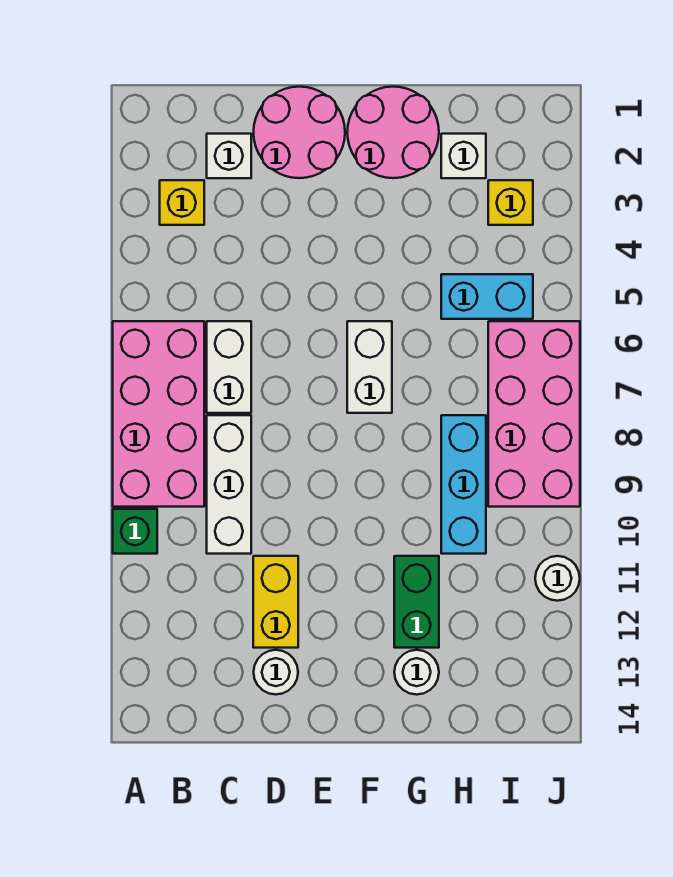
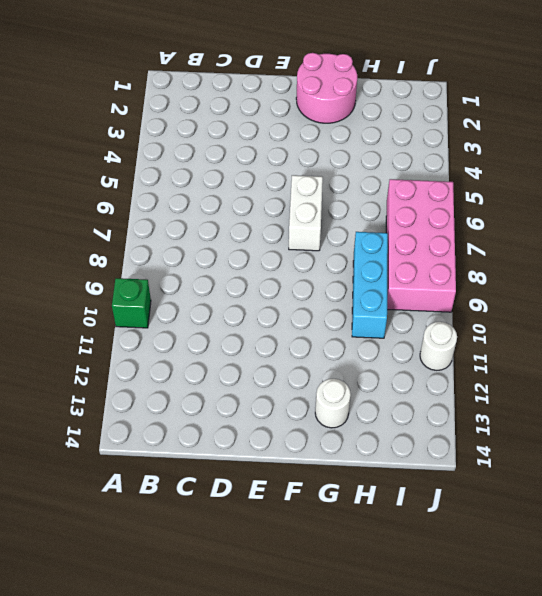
none -> pink 2x4 brick [113,321,204,507]
none -> yellow 1x1 brick [160,180,204,225]
none -> white 1x1 brick [207,134,251,178]

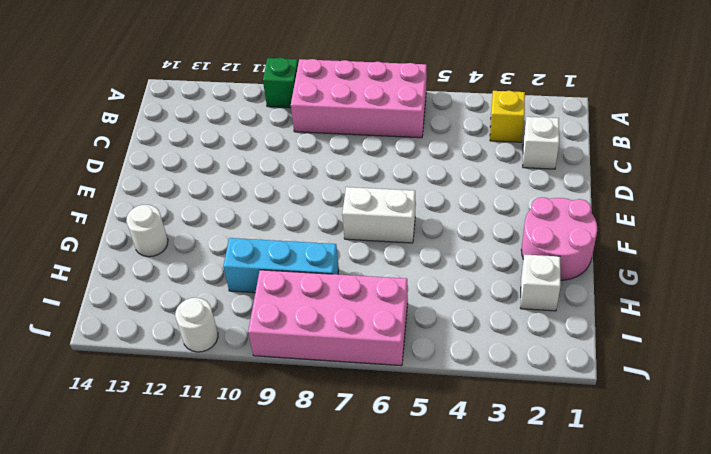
none -> white 1x2 brick [207,321,251,413]
none -> white 1x3 brick [207,415,251,554]
none -> pink 2x2 round brick [254,87,345,178]

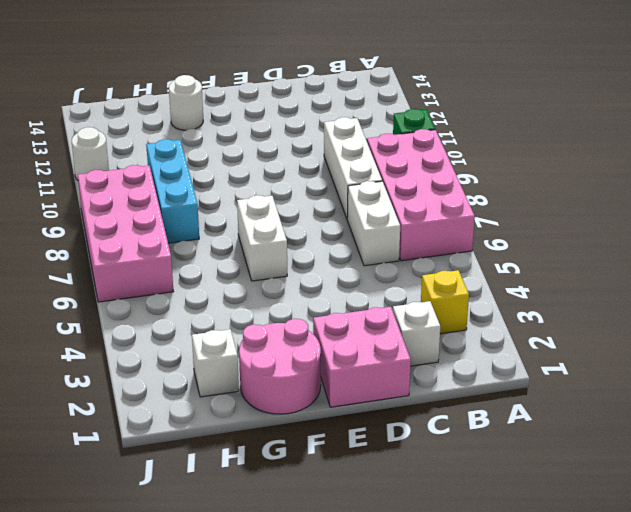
pink 2x2 brick [313,307,411,407] -> pink 2x2 round brick [254,87,345,178]
none -> yellow 1x2 brick [253,556,298,648]
none -> white 1x1 round brick [254,650,298,695]
none -> green 1x2 brick [394,556,439,648]

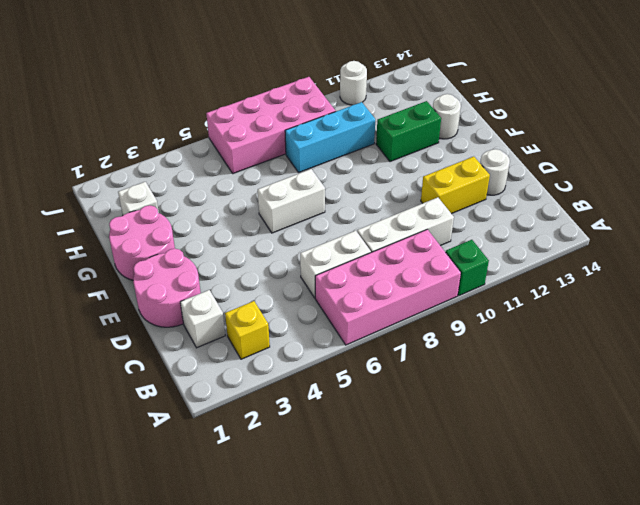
none -> cyan 1x2 brick [441,274,533,319]
none -> yellow 1x1 brick [488,180,533,225]

